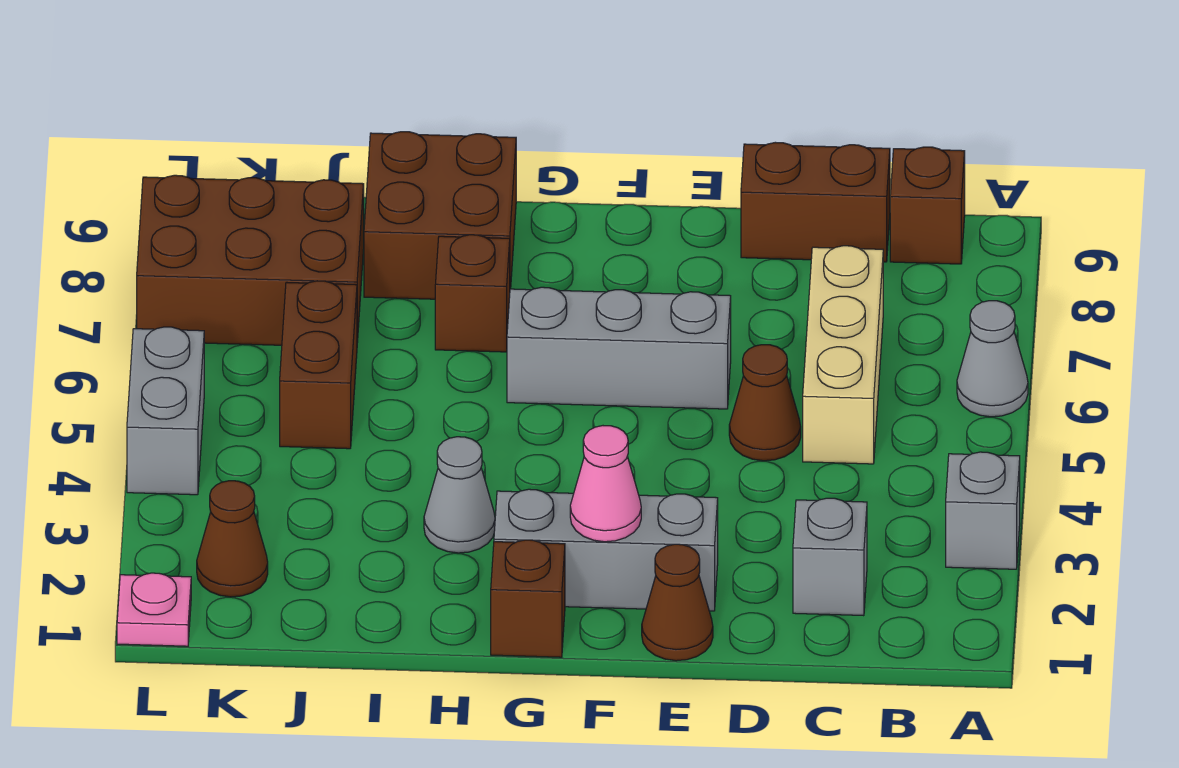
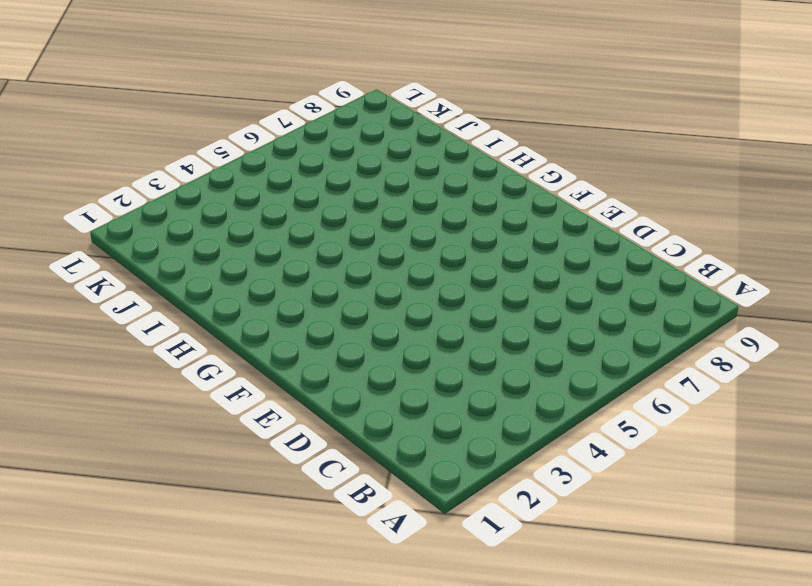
none -> grey 1x1 brick [946,452,1020,569]
none -> grey 1x1 cone [957,301,1028,417]
none -> brown 1x1 brick [890,147,965,264]

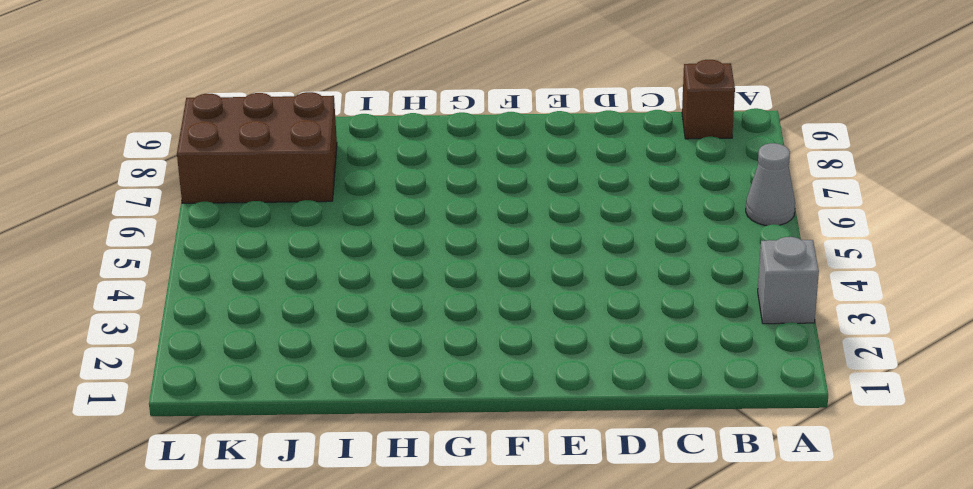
none -> grey 1x1 brick [793,498,867,616]
none -> tan 1x3 brick [803,246,883,464]
none -> brown 1x2 brick [741,142,890,262]

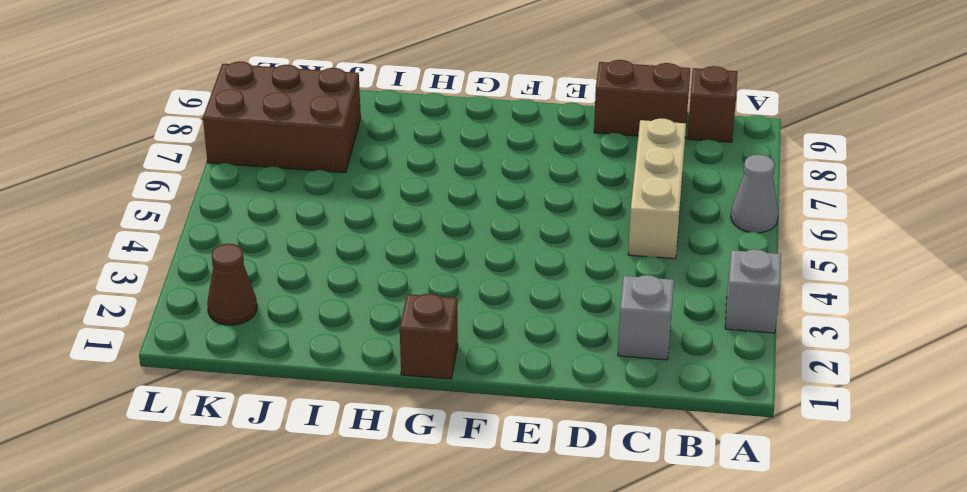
none -> brown 1x1 cone [729,345,801,461]
none -> brown 1x1 cone [642,544,713,661]
none -> grey 1x3 brick [494,489,718,611]

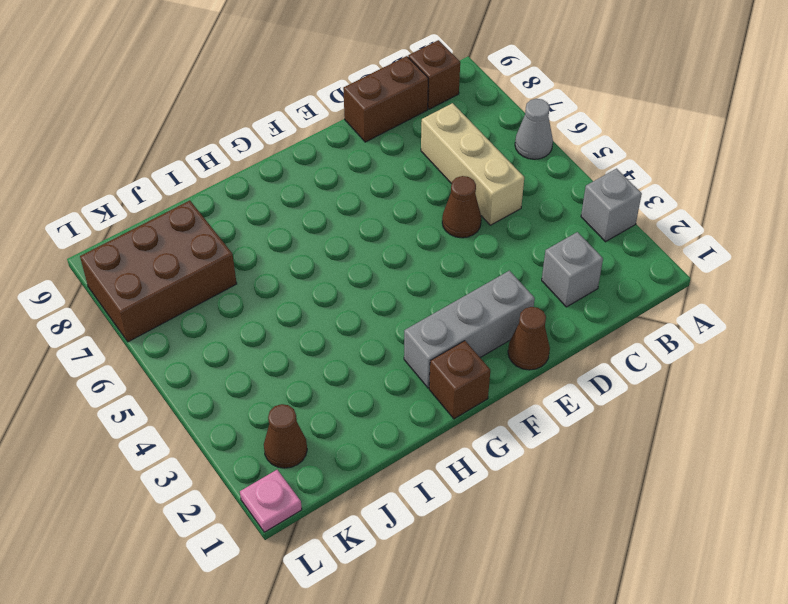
none -> grey 1x3 brick [507,287,731,409]
none -> grey 1x1 cone [424,437,495,553]
none -> brown 1x1 brick [435,235,510,352]

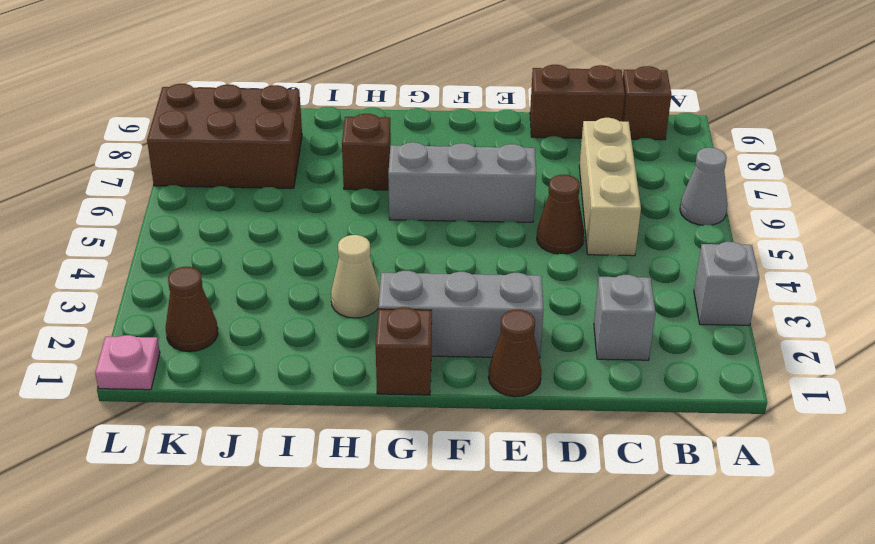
tan 1x1 cone [331,235,380,318] -> grey 1x1 cone [424,437,495,553]
none -> brown 2x2 brick [364,132,516,299]
none -> brown 1x2 brick [280,281,357,449]
none -> grey 1x2 brick [127,327,204,495]

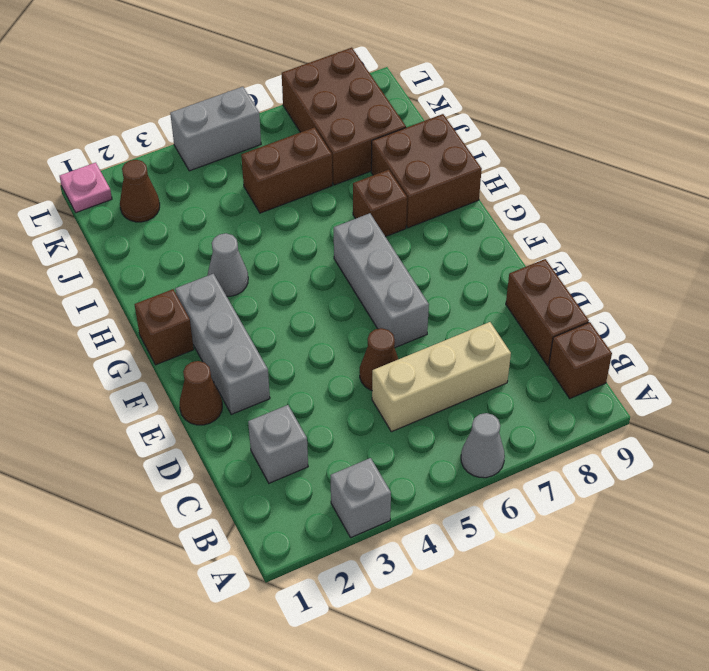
none -> pink 1x1 cone [570,426,641,542]

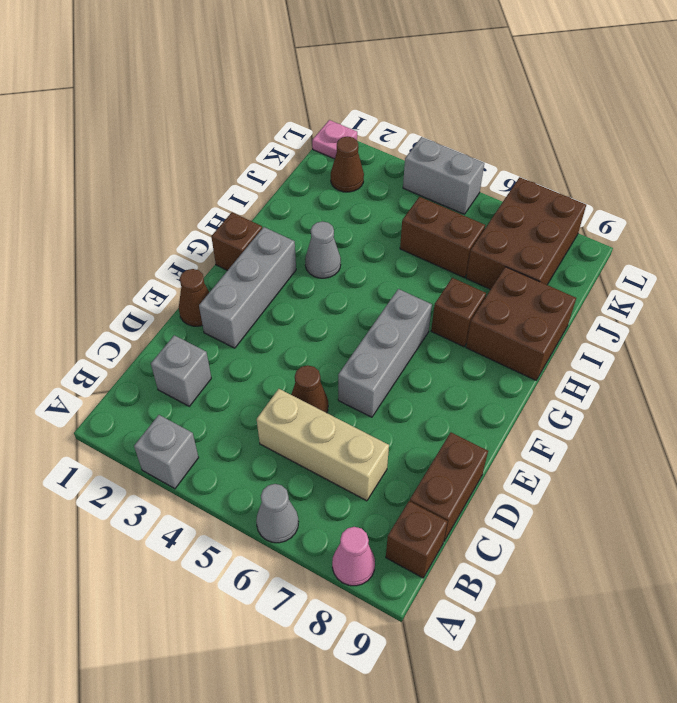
pink 1x1 cone [332,527,375,586] -> pink 1x1 cone moved to [570,426,641,542]

